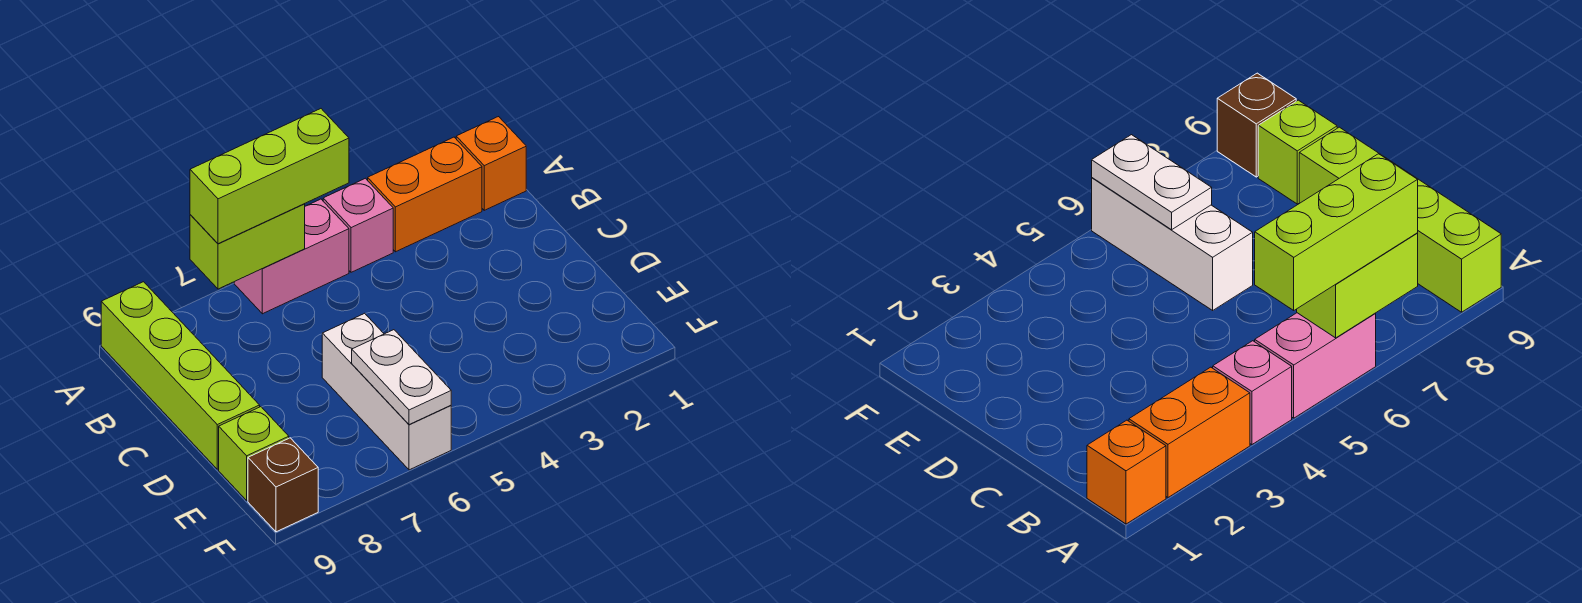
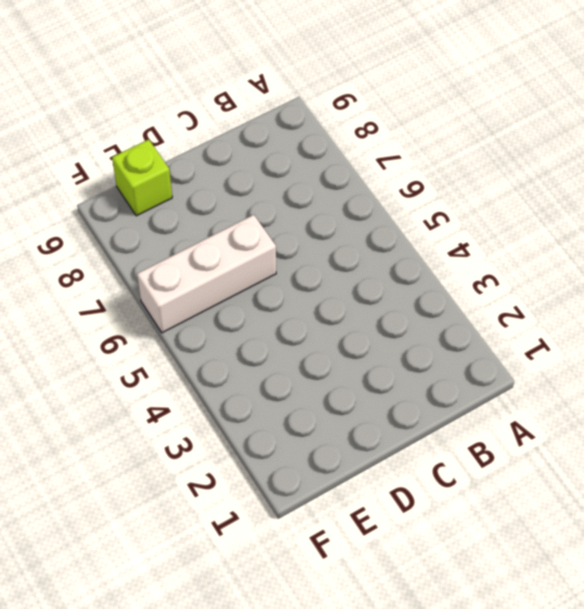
none -> orange 1x1 brick [456,117,526,210]
none -> orange 1x2 brick [368,137,482,252]

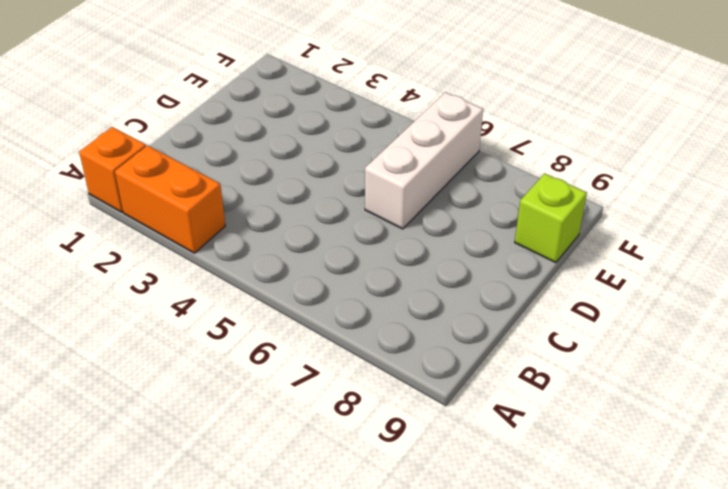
none -> pink 1x1 brick [323,178,393,272]
none -> pink 1x2 brick [234,199,349,314]

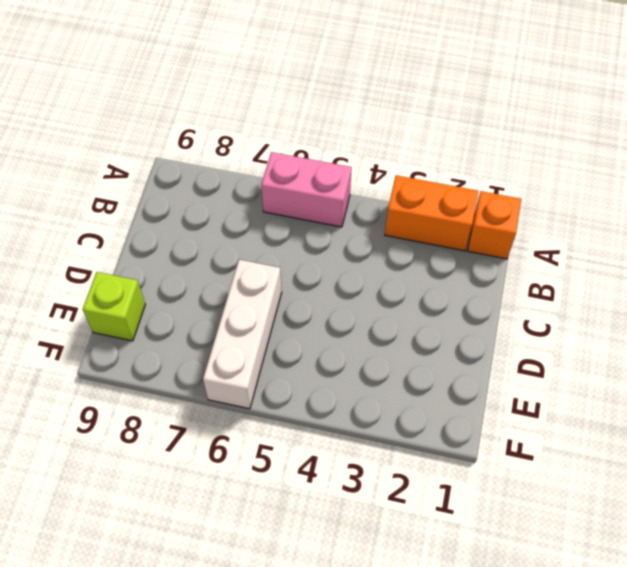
none -> pink 1x1 brick [323,178,393,272]
none -> lime 1x4 brick [101,282,260,469]

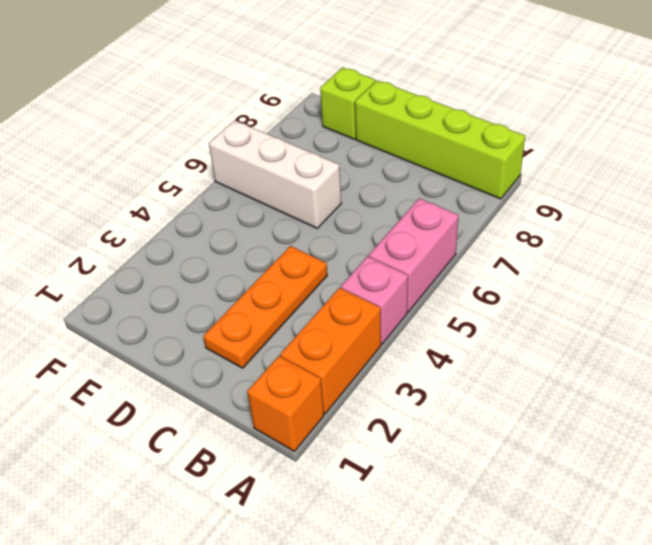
orange 1x3 plate [203,246,327,368] -> none
none -> brown 1x1 brick [248,438,318,532]
none -> lime 1x2 brick [190,204,305,289]

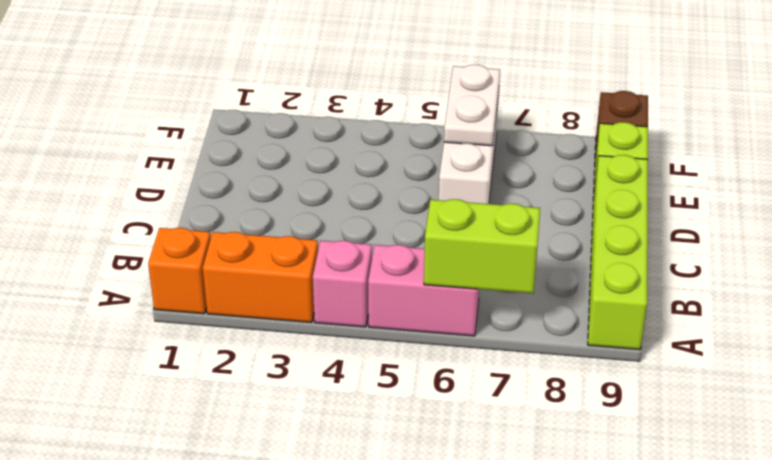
none -> lime 1x3 brick [190,109,349,244]

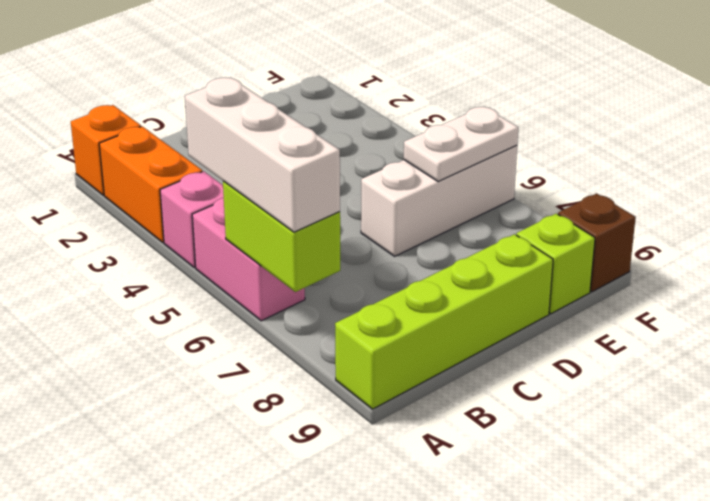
white 1x3 brick [185,78,340,232] -> lime 1x3 brick [190,109,349,244]

